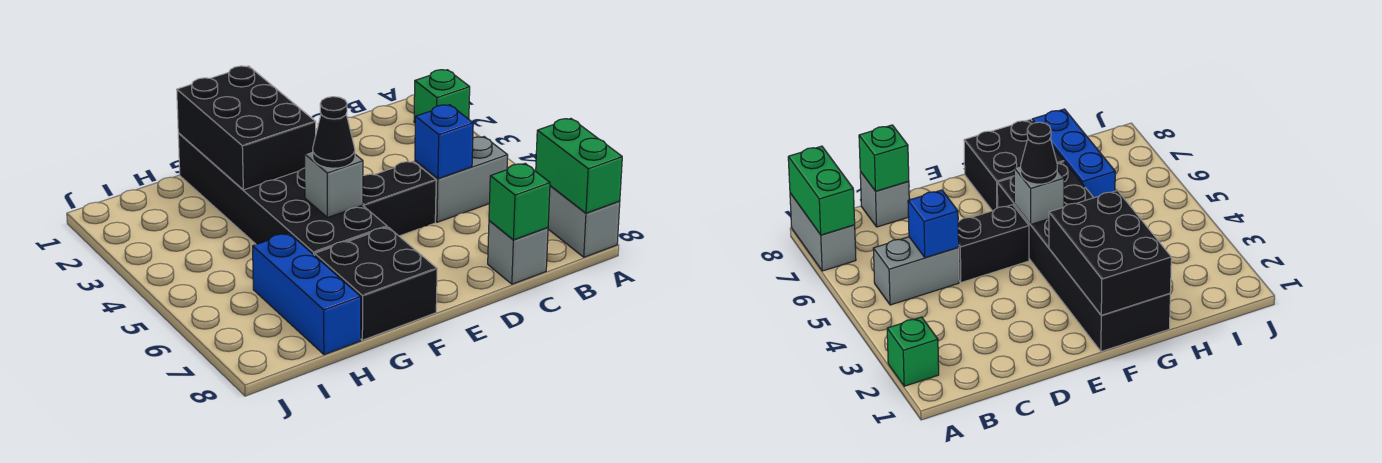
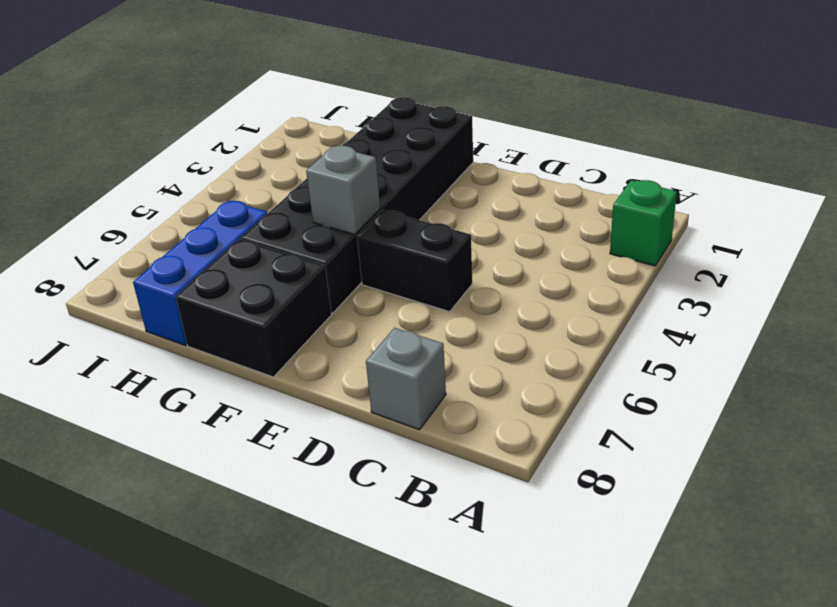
none -> grey 1x2 brick [548,186,620,257]
none -> grey 1x2 brick [415,137,508,222]
none -> green 1x2 brick [536,119,622,213]

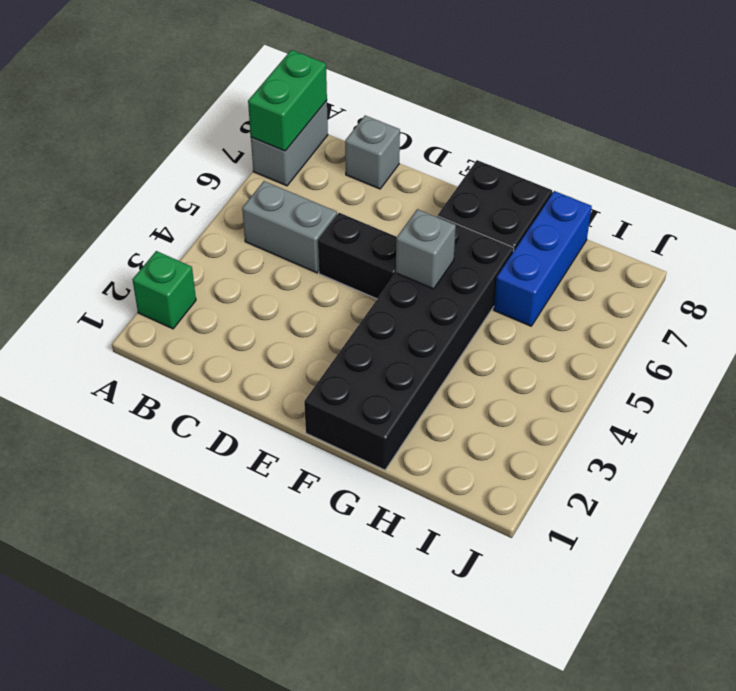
none -> blue 1x1 brick [415,105,473,179]
none -> green 1x1 brick [489,163,550,240]
none -> black 2x3 brick [177,66,316,190]

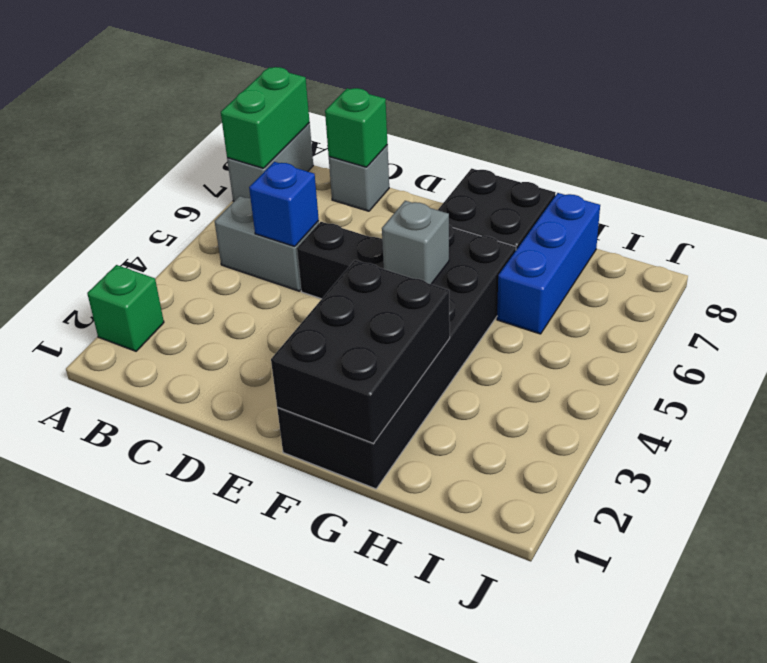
none -> black 1x1 cone [313,97,355,168]

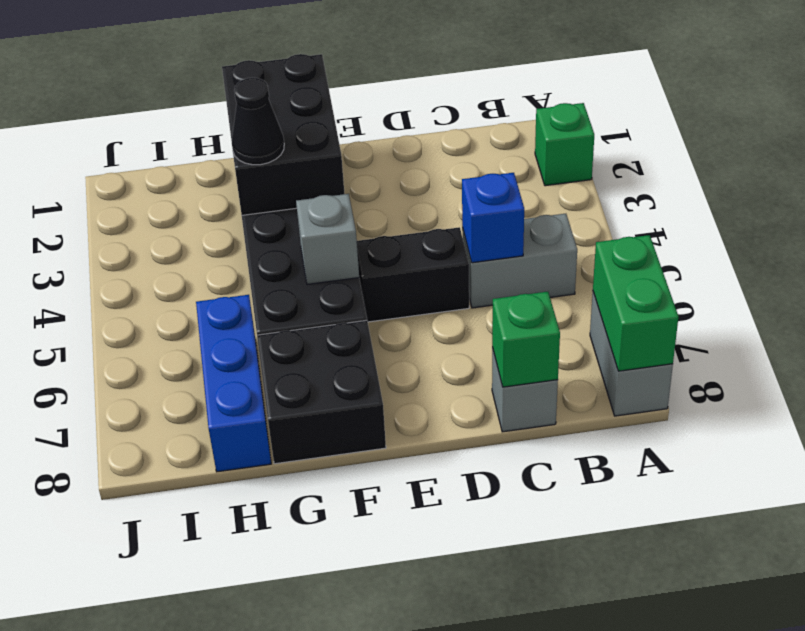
black 1x1 cone [232,78,284,165] -> black 1x1 cone moved to [313,97,355,168]

